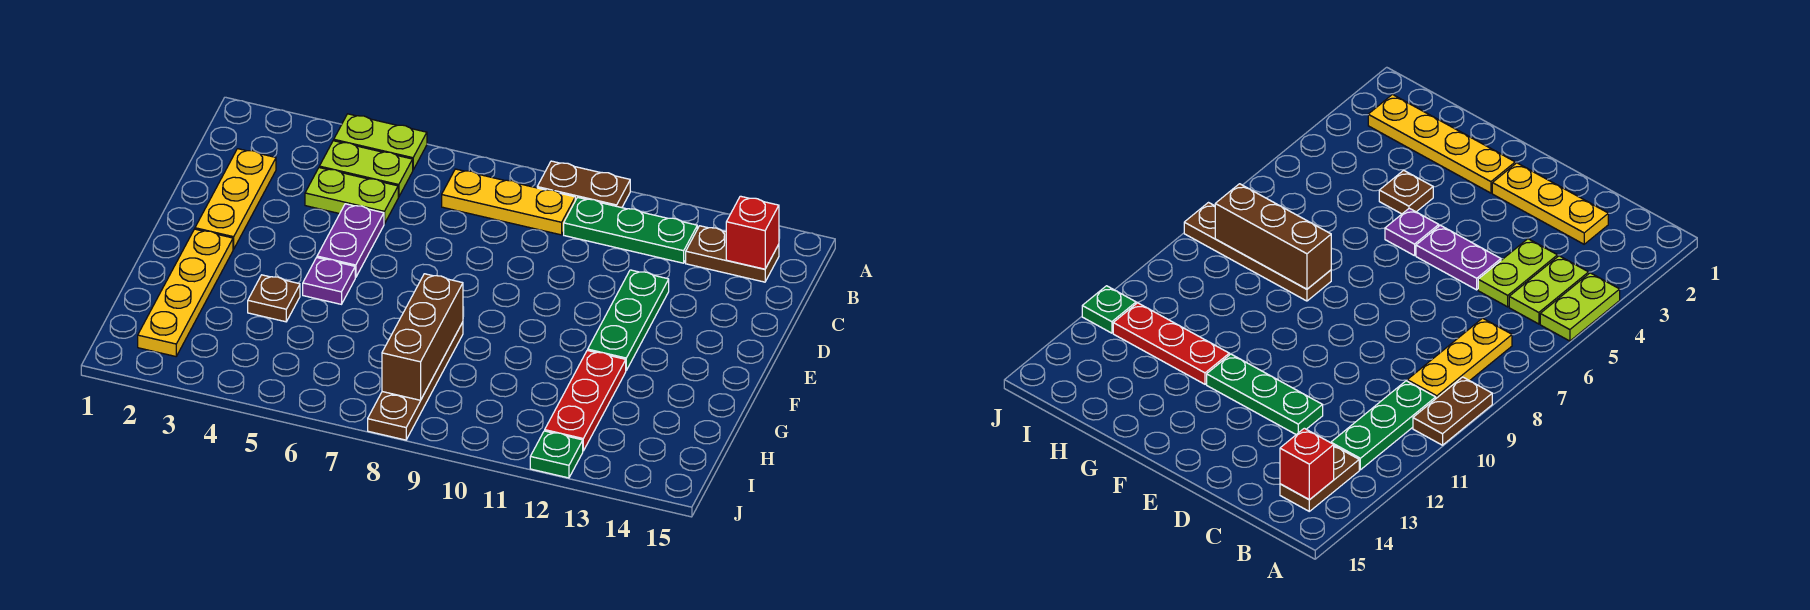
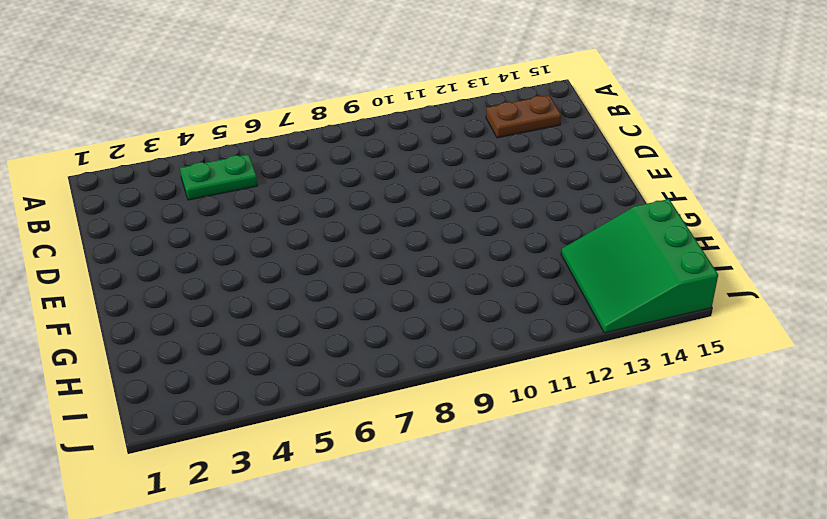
green 1x2 plate [180,154,257,200] -> lime 1x2 plate [319,141,413,197]
green 3x3 slope [561,199,718,333] -> none
none -> lime 1x2 plate [334,114,427,170]
none -> brown 1x2 plate [537,161,630,208]
none -> yellow 1x3 plate [442,169,575,235]

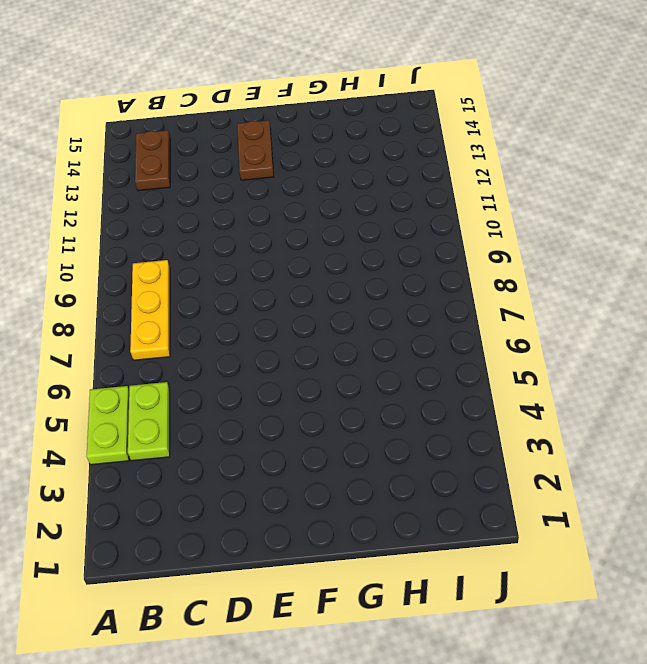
brown 1x2 plate [237,120,274,180] -> brown 1x2 plate moved to [537,161,630,208]
none -> green 1x3 plate [564,197,697,263]
none -> yellow 1x3 plate [195,149,276,249]
none -> lime 1x2 plate [305,168,398,224]

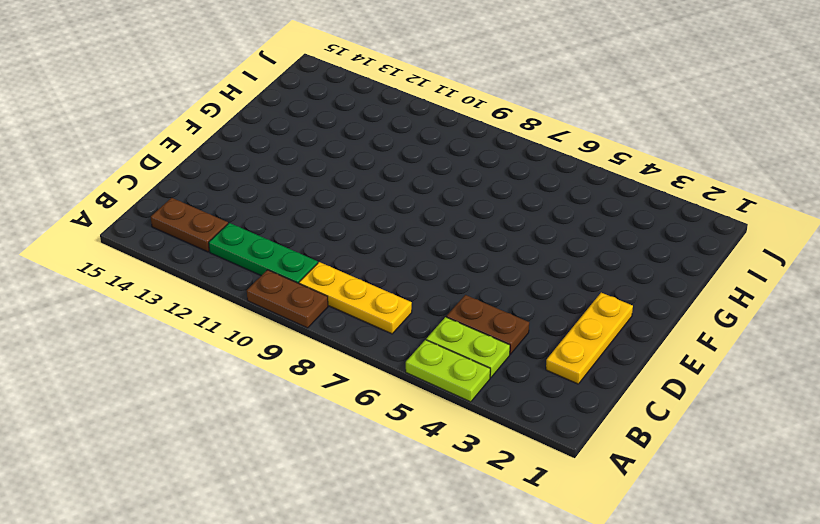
brown 1x2 plate [446,295,529,354] -> lime 1x2 plate [305,168,398,224]
none -> purple 1x2 plate [317,204,384,278]
none -> green 1x3 plate [588,270,669,370]
none -> yellow 1x4 plate [138,229,233,356]

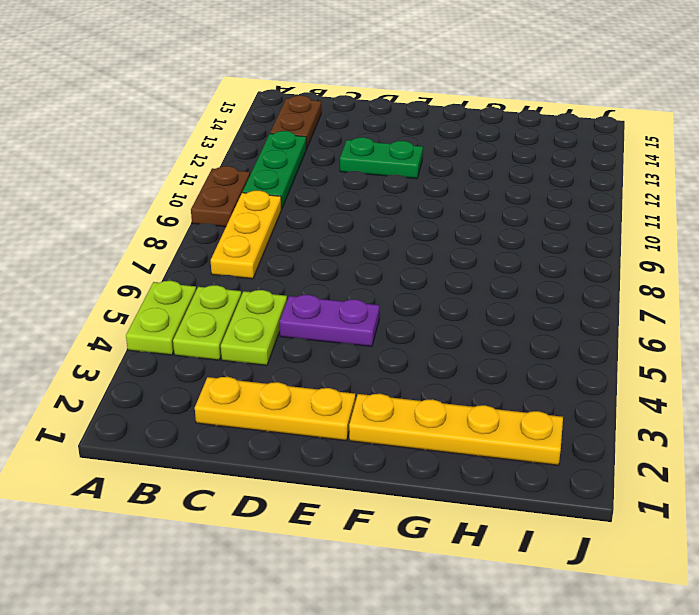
green 1x2 plate [340,137,423,179] -> green 1x3 plate [588,270,669,370]
none -> purple 1x1 plate [303,258,355,304]
none -> brown 1x1 plate [248,275,300,322]
none -> brown 1x4 plate [368,322,463,440]

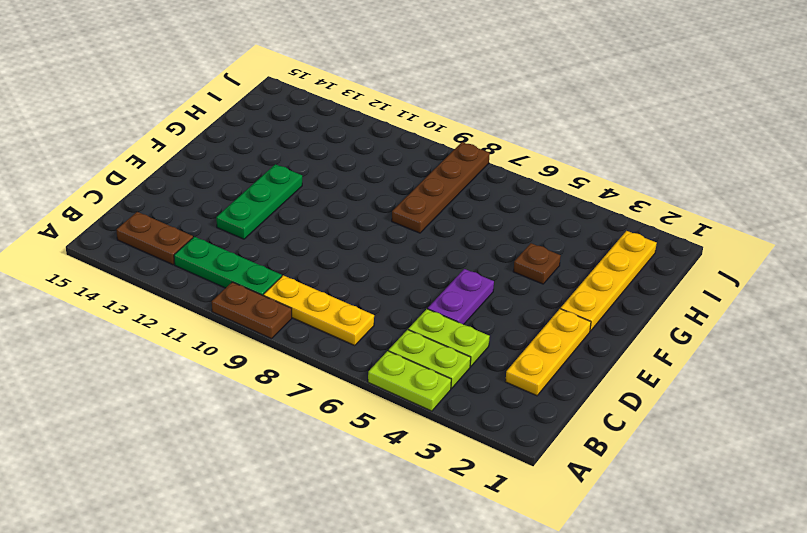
none -> purple 1x1 plate [303,258,355,304]
none -> red 1x3 plate [545,350,626,451]
none -> green 1x1 plate [530,431,583,478]

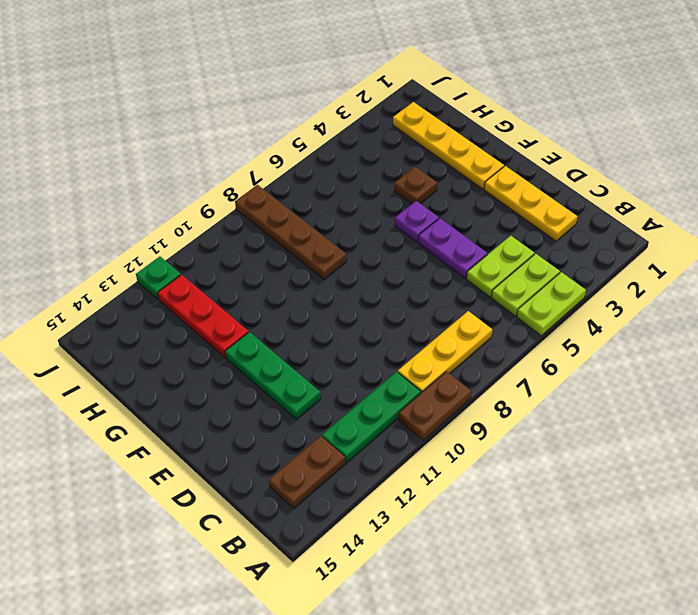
none -> red 1x1 brick [726,196,779,269]
none -> brown 1x3 brick [382,274,463,400]

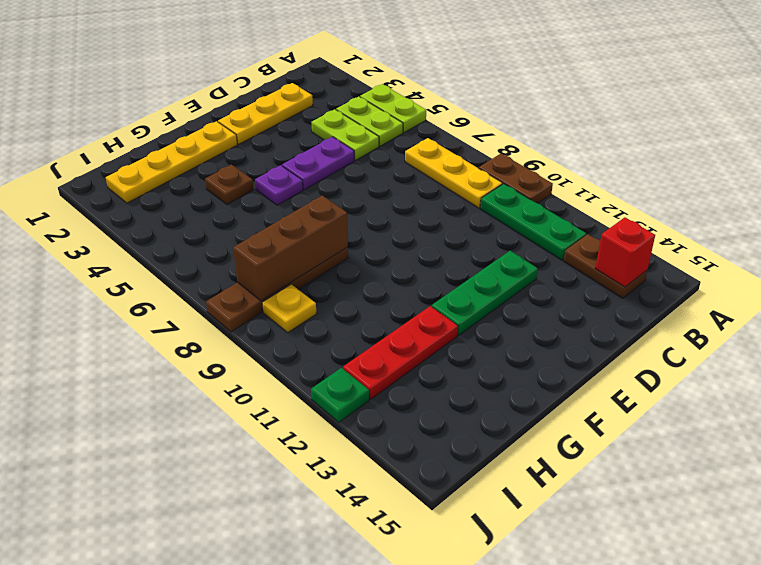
yellow 1x1 plate [262,284,316,332] -> none

